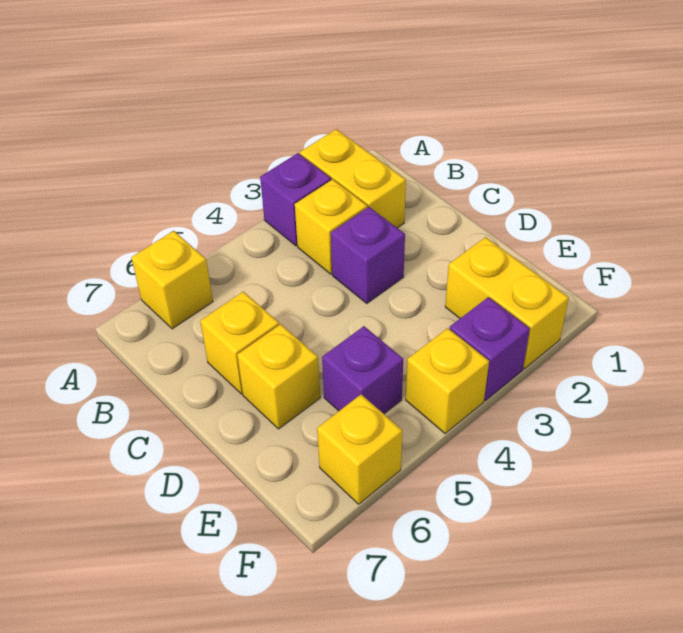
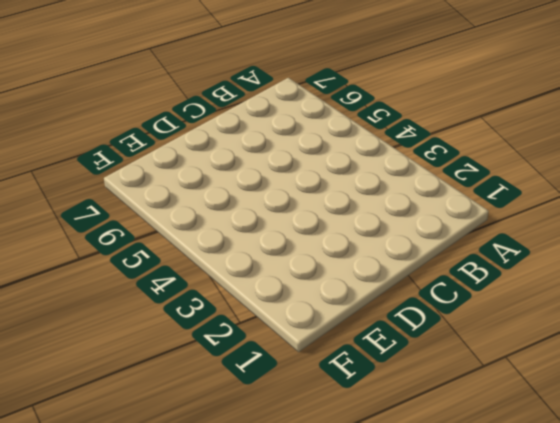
none -> yellow 1x2 brick [300,129,406,228]
none -> purple 1x1 brick [260,153,331,246]
none -> yellow 1x1 brick [131,231,213,329]

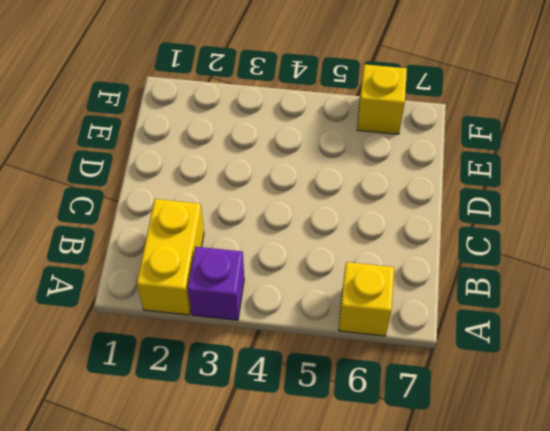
none -> yellow 1x1 brick [295,179,367,274]
none -> purple 1x1 brick [331,207,405,303]
none -> yellow 1x1 brick [200,292,279,394]

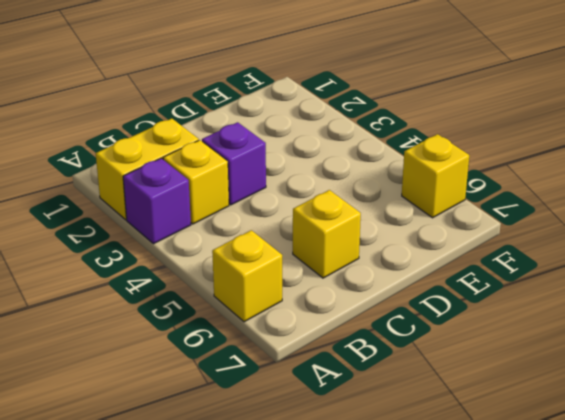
none -> yellow 1x1 brick [237,324,320,429]
none -> yellow 1x2 brick [445,237,569,369]
none -> purple 1x1 brick [322,326,403,414]

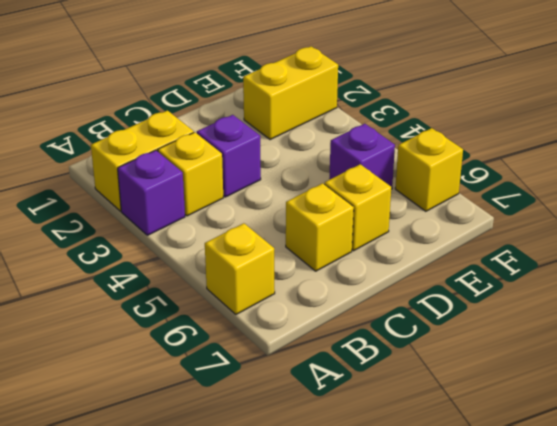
none -> purple 1x1 brick [450,297,530,400]
none -> yellow 1x1 brick [406,328,489,434]

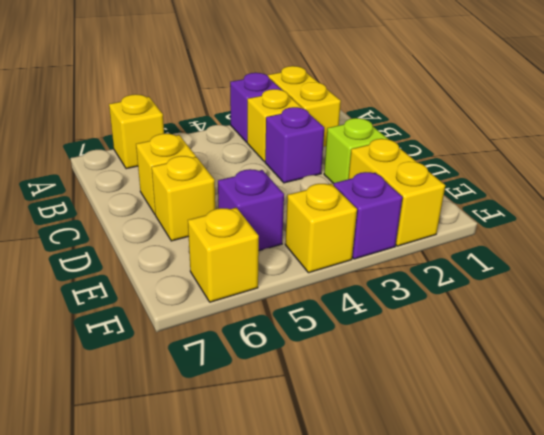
lime 1x1 brick [324,118,388,184] -> none

